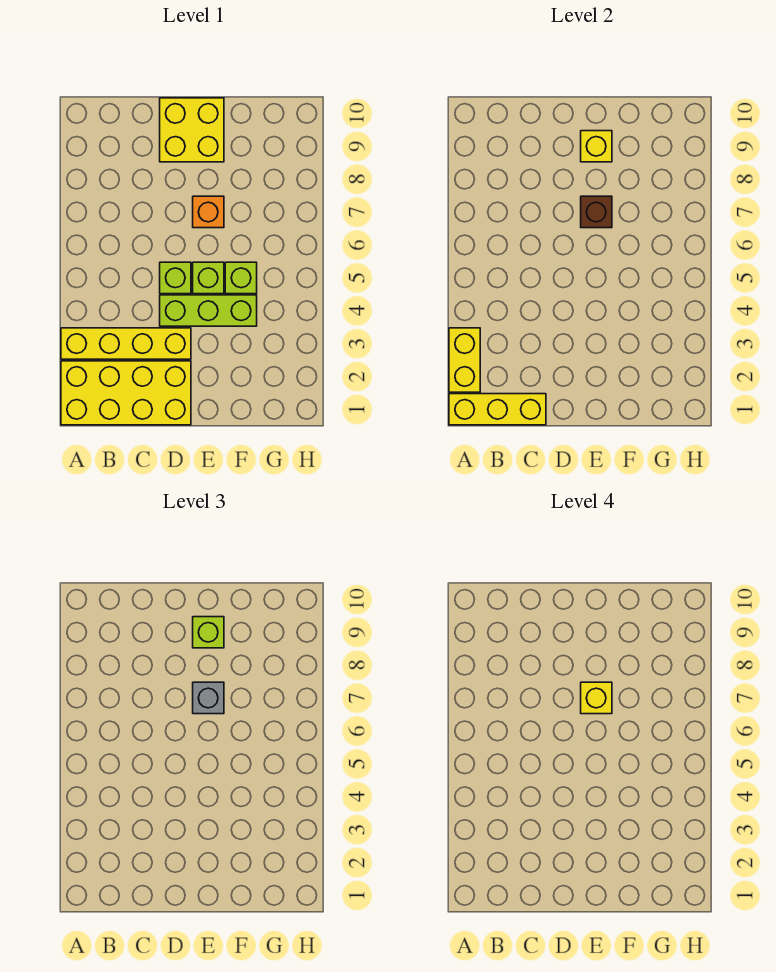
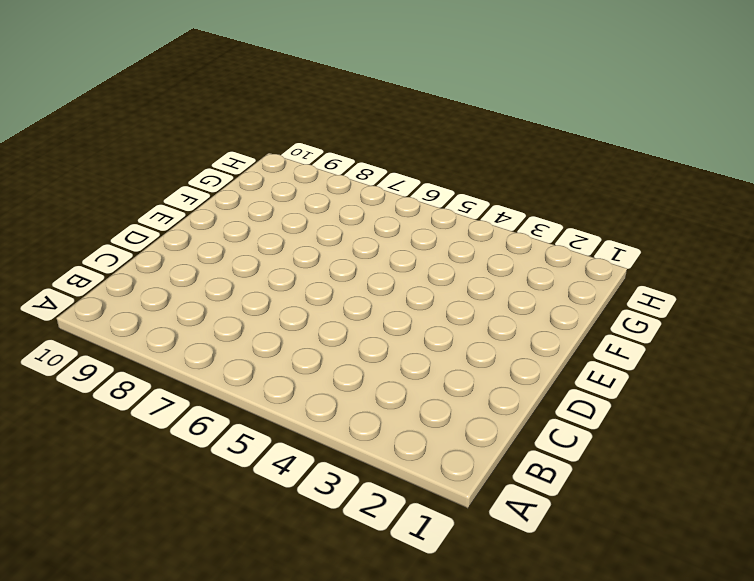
none -> yellow 2x4 brick [61,361,191,425]
none -> yellow 1x4 brick [61,328,191,359]
none -> lime 1x3 brick [160,295,257,326]

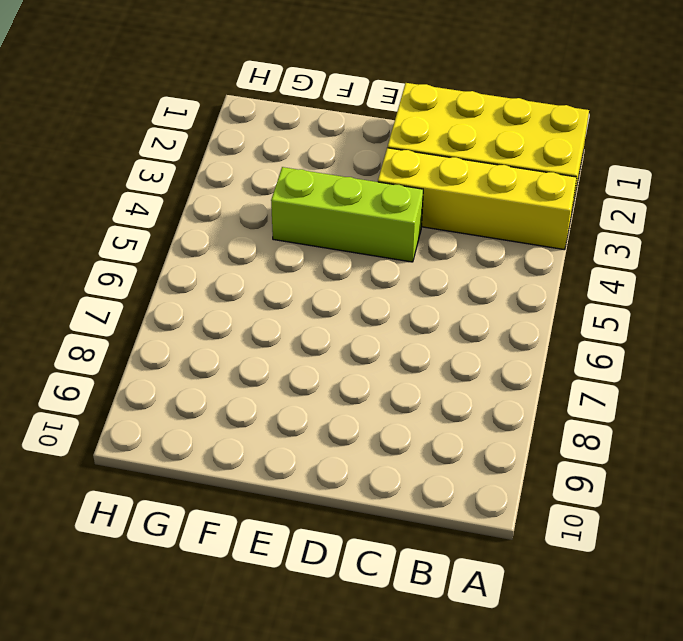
none -> lime 1x1 brick [160,262,191,294]
none -> yellow 2x2 brick [160,98,224,162]
none -> lime 1x1 brick [193,262,224,294]

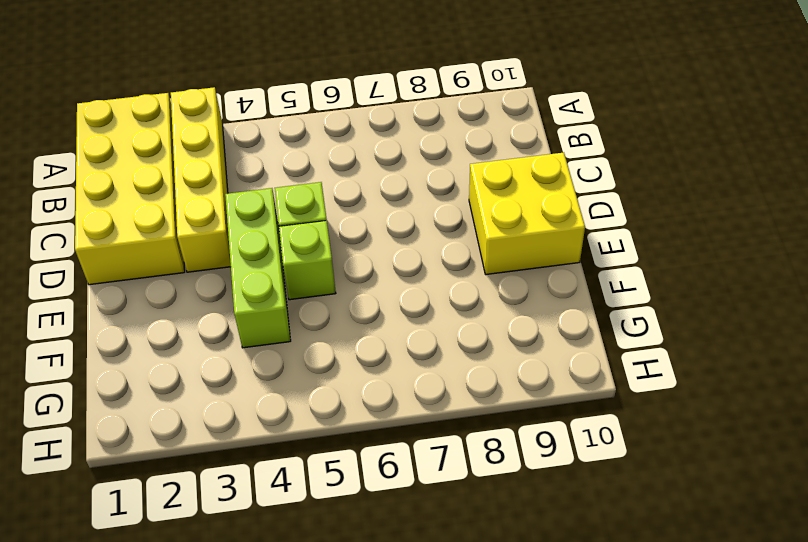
none -> orange 1x1 brick [193,196,224,228]
none -> lime 1x1 brick [225,262,257,294]
none -> yellow 1x3 brick [449,394,546,425]

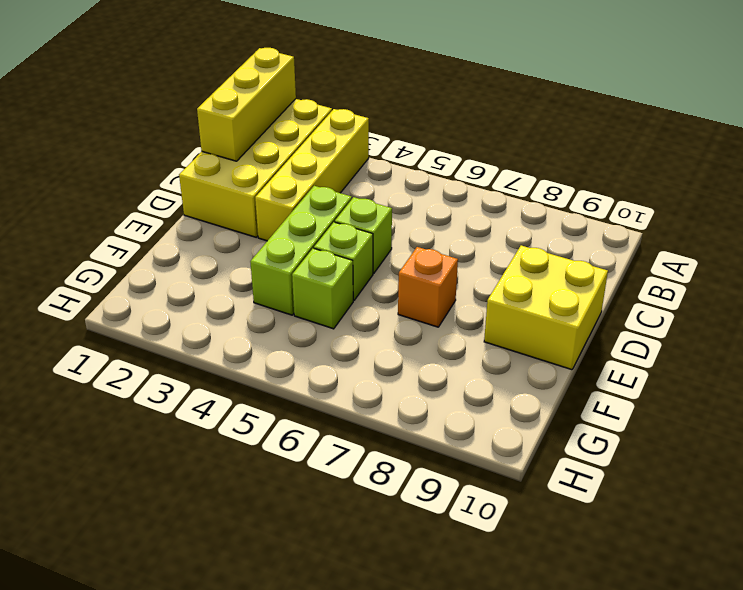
none -> yellow 1x2 brick [449,328,480,392]
none -> brown 1x1 brick [581,196,612,228]
none -> yellow 1x1 brick [581,131,612,162]

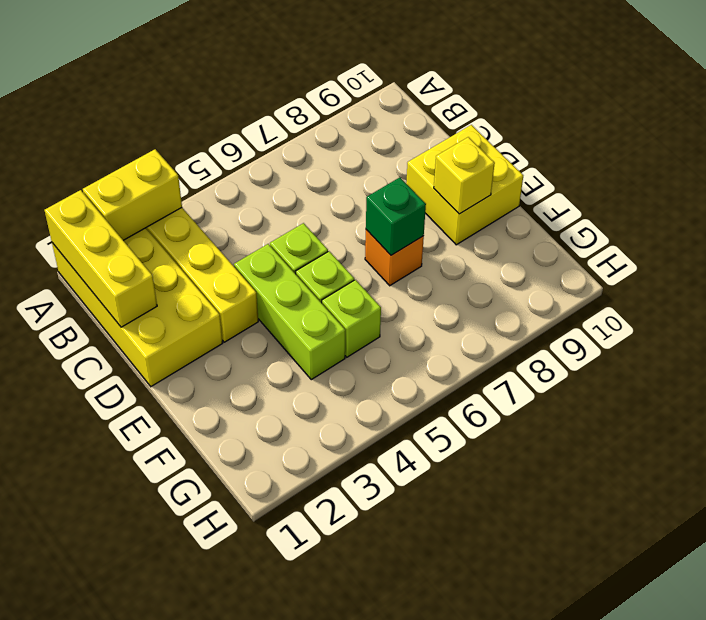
green 1x1 brick [366,177,426,255] -> brown 1x1 brick [581,196,612,228]
none -> grey 1x1 brick [193,682,224,714]
none -> lime 1x1 brick [193,617,224,648]
none -> yellow 1x1 brick [581,682,612,714]

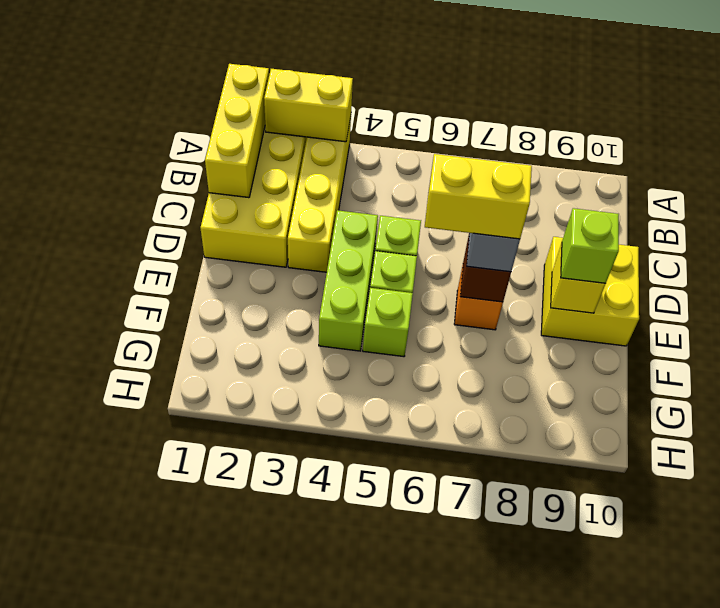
yellow 1x2 brick [425,154,532,239] -> yellow 1x1 brick [581,682,612,714]

